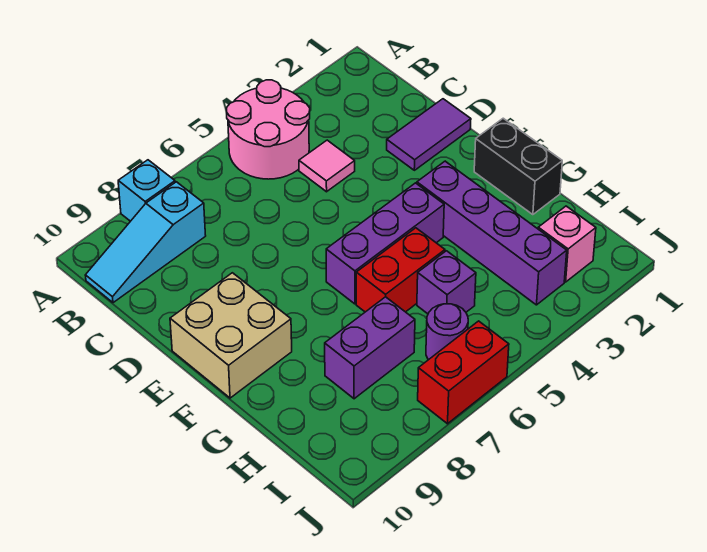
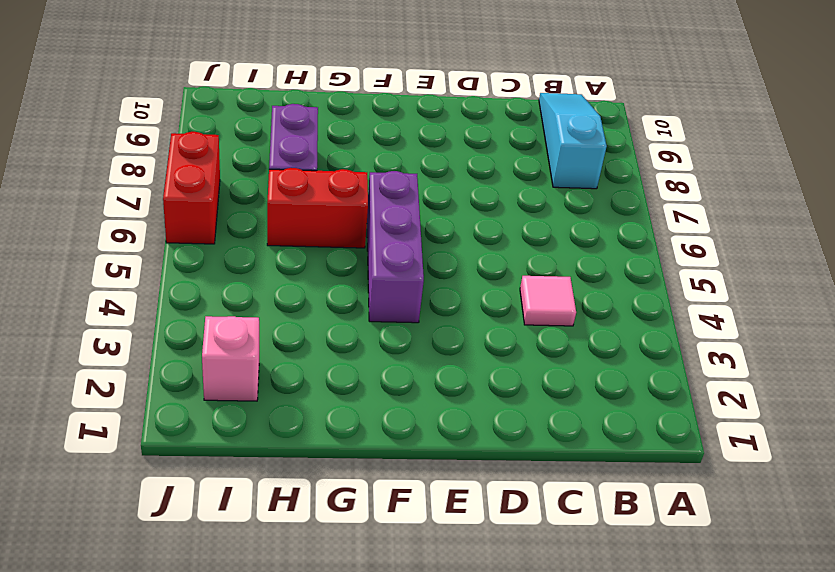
red 1x2 brick [267,168,368,248] -> red 1x2 brick turned to [356,228,445,312]
none -> pink 2x2 round brick [227,80,310,179]
none -> cyan 1x1 brick [118,160,175,221]
none -> purple 1x2 tile [387,99,471,170]

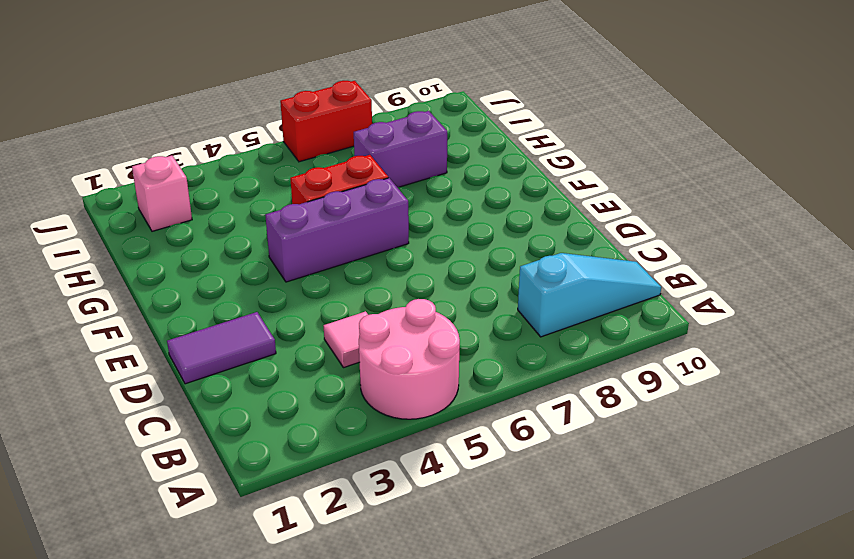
none -> cyan 1x1 brick [118,160,175,221]
none -> tan 2x2 brick [170,273,292,398]
none -> black 1x2 brick [474,118,562,215]

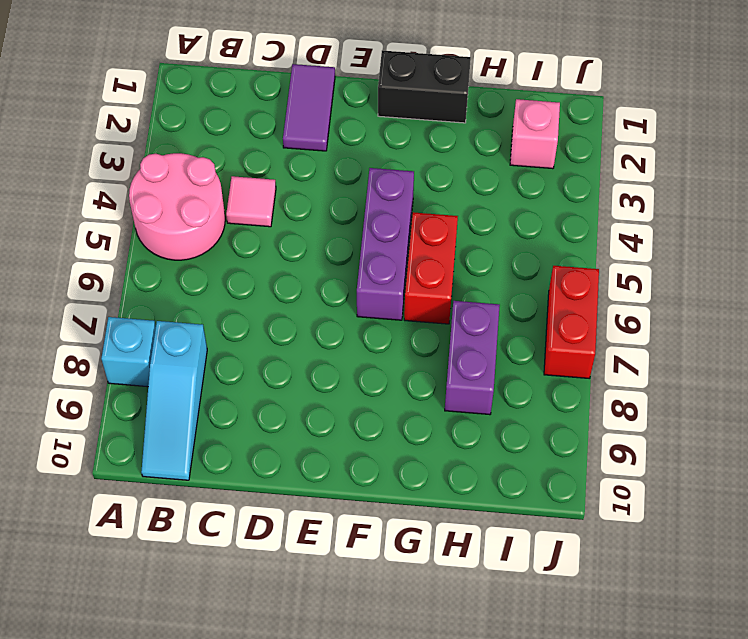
none -> tan 2x2 brick [170,273,292,398]
none -> purple 1x4 brick [417,161,567,305]
none -> purple 1x1 brick [417,251,476,314]

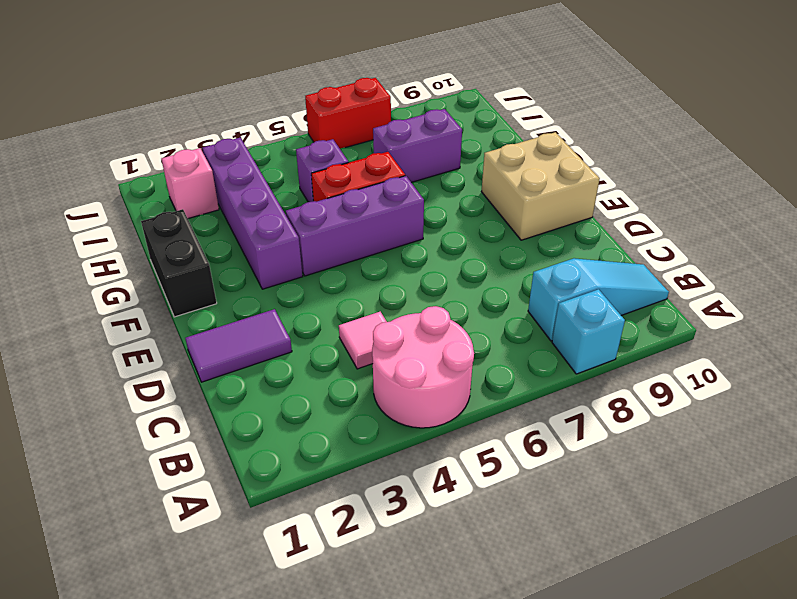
none -> purple 1x1 round brick [426,304,468,360]

